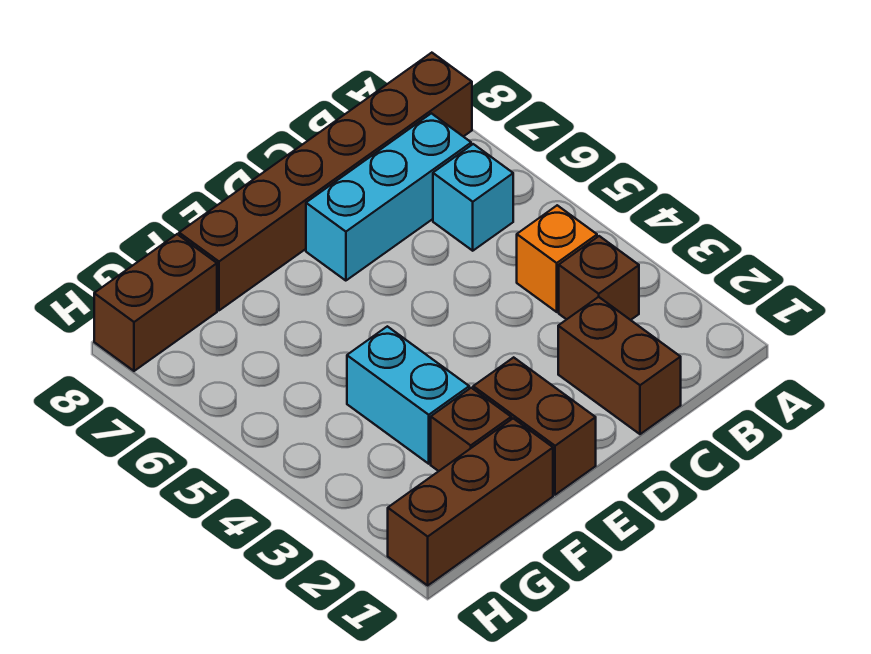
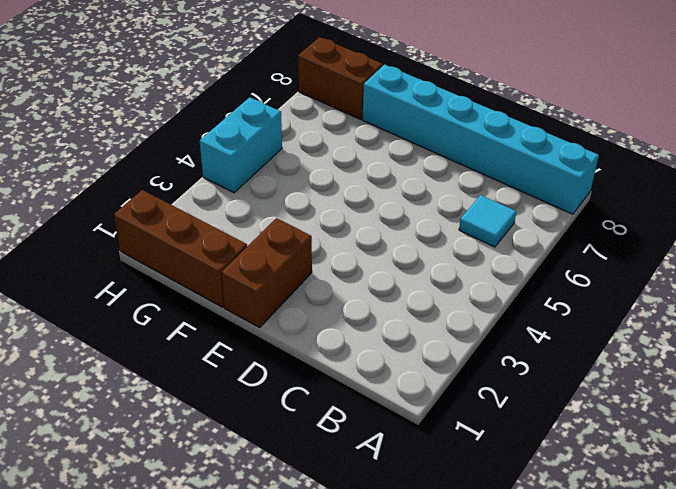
cyan 1x6 brick [362,65,599,214] -> brown 1x6 brick [179,53,472,310]
cyan 1x1 tile [459,195,516,247] -> cyan 1x1 brick [433,144,513,251]
cyan 1x2 brick [200,97,282,193] -> cyan 1x2 brick moved to [347,326,469,464]
none -> brown 1x1 brick [559,236,639,320]
none -> orange 1x1 brick [517,205,597,312]

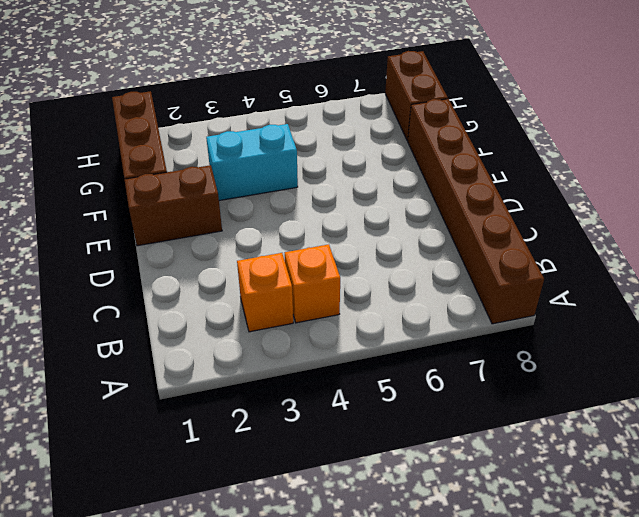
orange 1x1 brick [237,253,293,332] -> brown 1x1 brick [559,236,639,320]
none -> cyan 1x1 brick [433,144,513,251]
none -> cyan 1x3 brick [306,113,471,281]

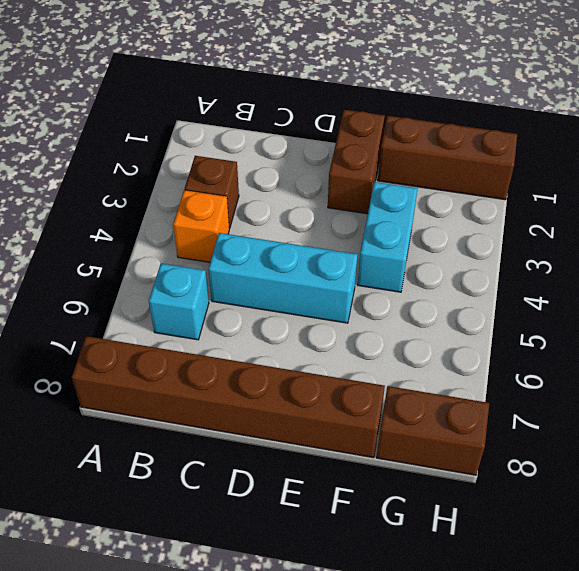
cyan 1x3 brick [208,233,358,323] -> cyan 1x3 brick moved to [306,113,471,281]
none -> brown 1x2 brick [558,297,681,434]
none -> brown 1x1 brick [431,388,511,471]

